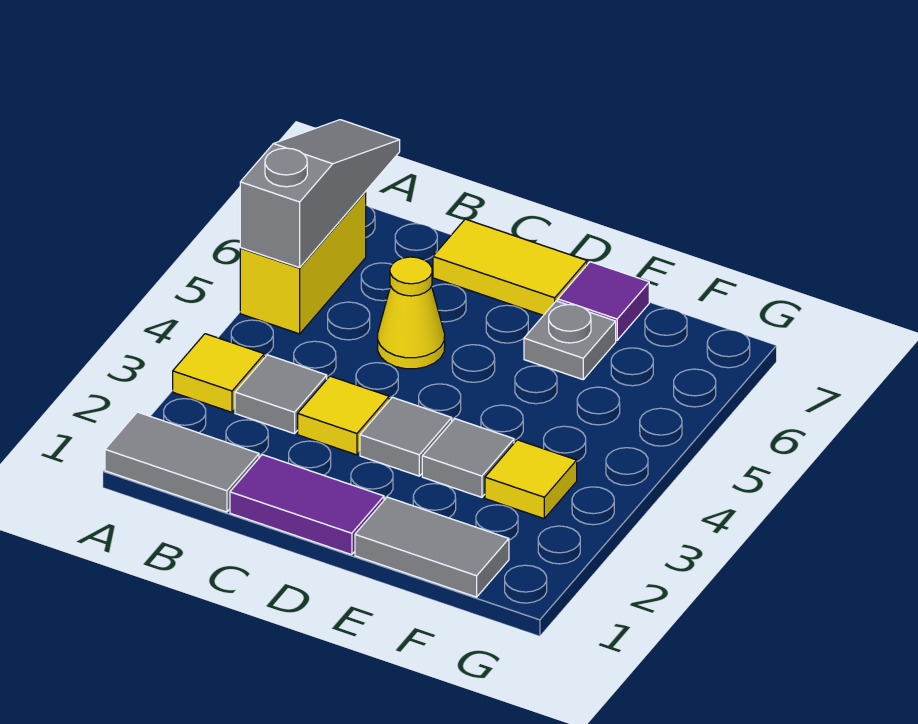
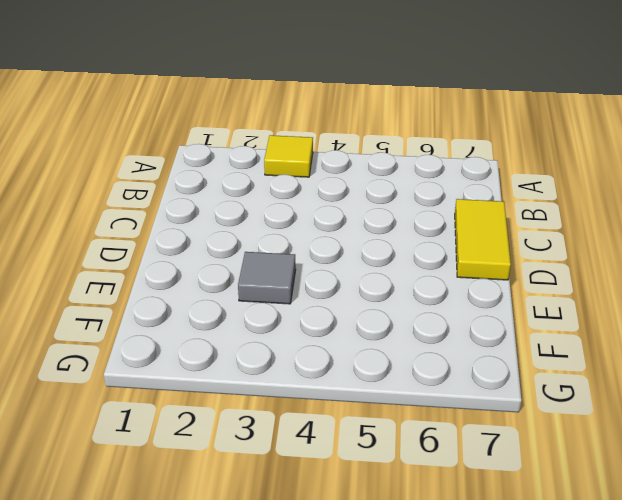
none -> grey 1x2 tile [105,412,259,512]
none -> yellow 1x2 brick [240,192,366,334]
none -> grey 1x1 tile [235,355,327,434]

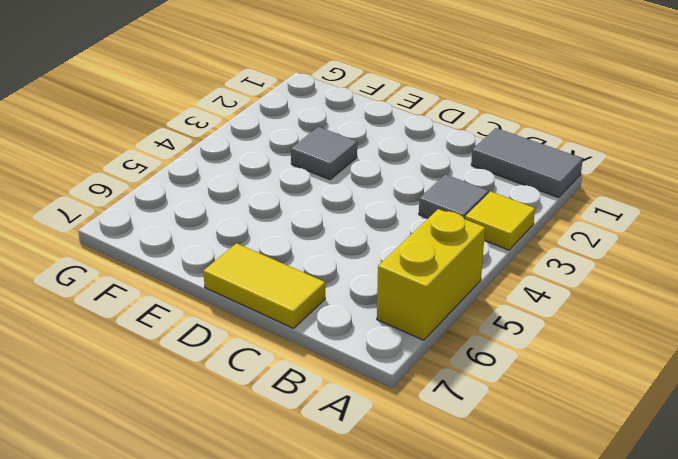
none -> purple 1x2 tile [230,455,384,555]
none -> yellow 1x1 tile [298,376,389,455]
none -> yellow 1x1 cone [378,257,445,369]

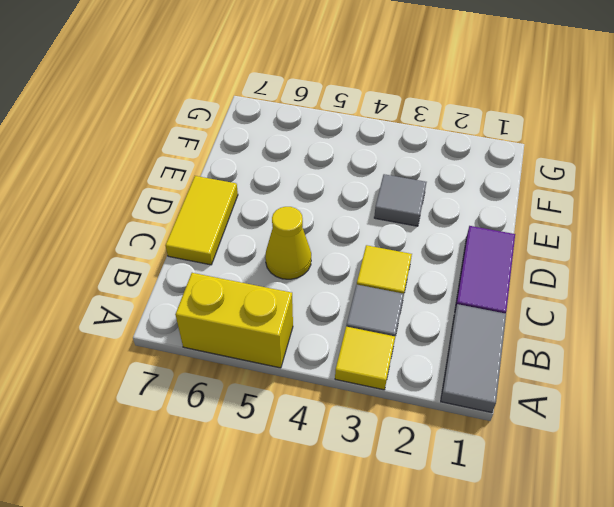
none -> grey 1x1 tile [360,397,452,476]
none -> grey 1x2 tile [355,497,509,597]
none -> grey 1x1 plate [524,301,616,380]

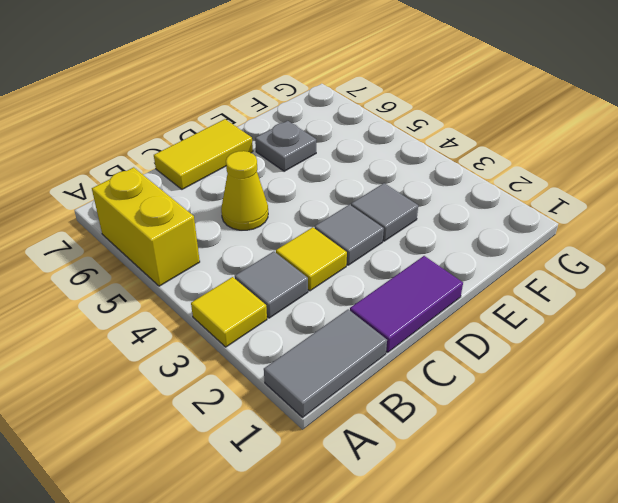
none -> grey 1x2 tile [355,497,509,597]
none -> purple 1x1 tile [558,262,649,340]
none -> yellow 1x1 tile [485,440,577,518]

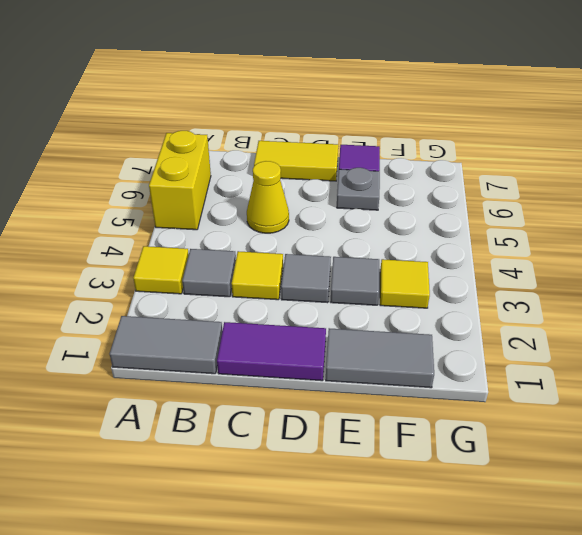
none -> grey 1x3 slope [240,120,400,268]

